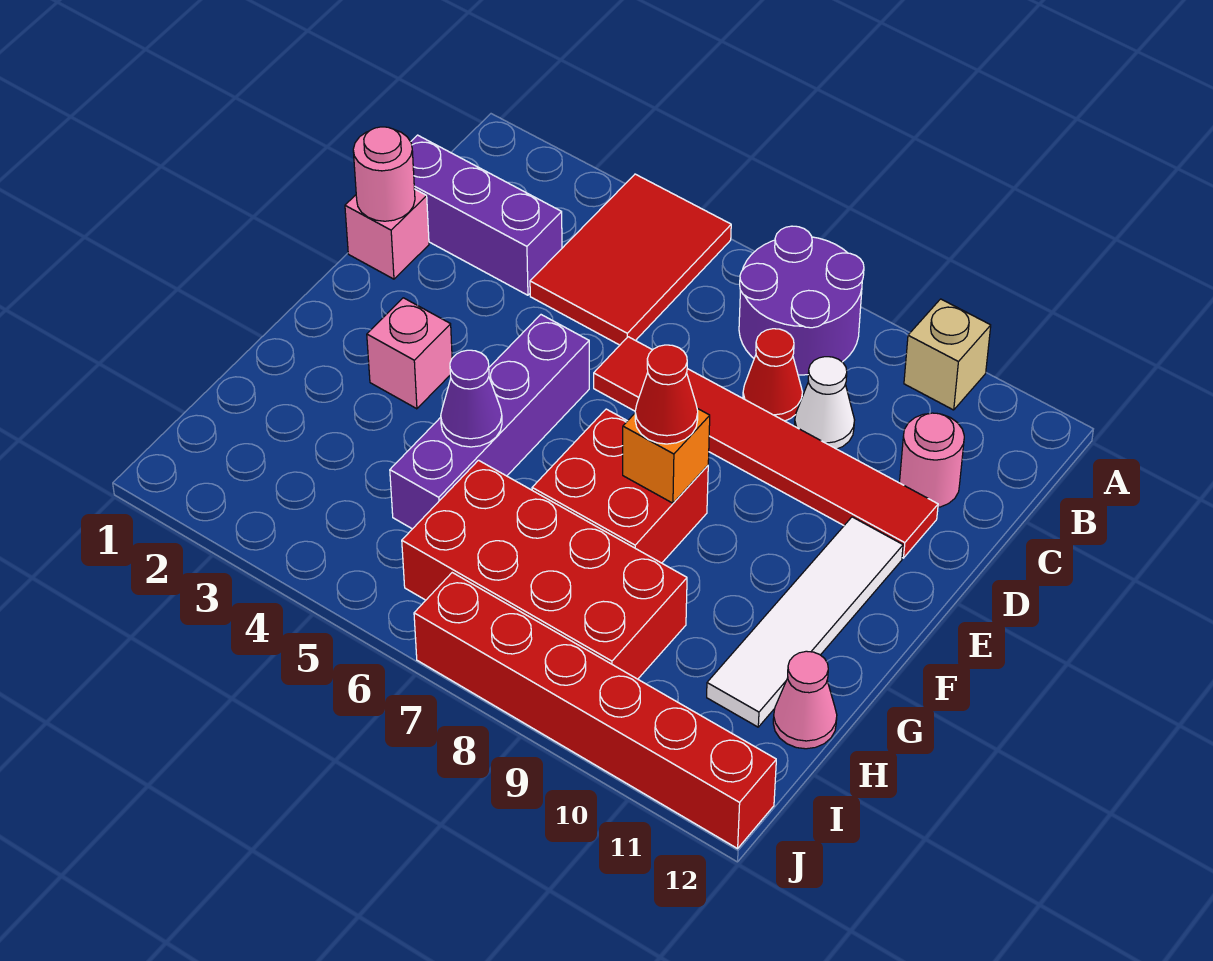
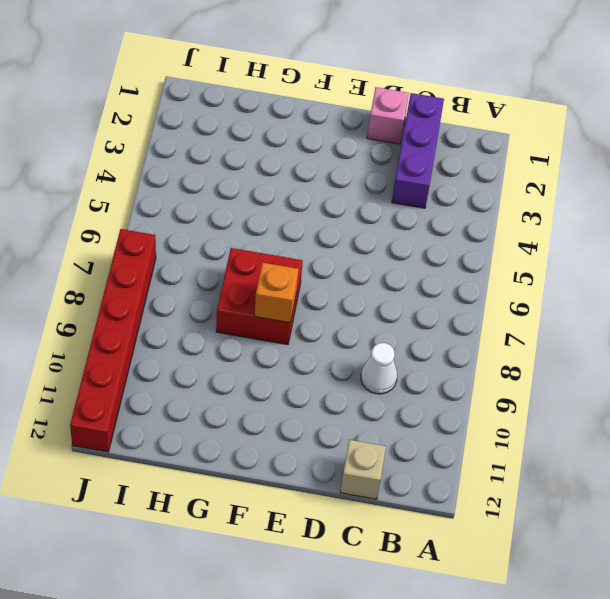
tan 1x1 brick [340,440,386,499] -> tan 1x1 brick moved to [904,299,991,410]
none -> red 2x3 tile [530,174,731,345]
none -> purple 2x2 round brick [739,226,864,375]
none -> red 1x1 cone [743,329,802,421]

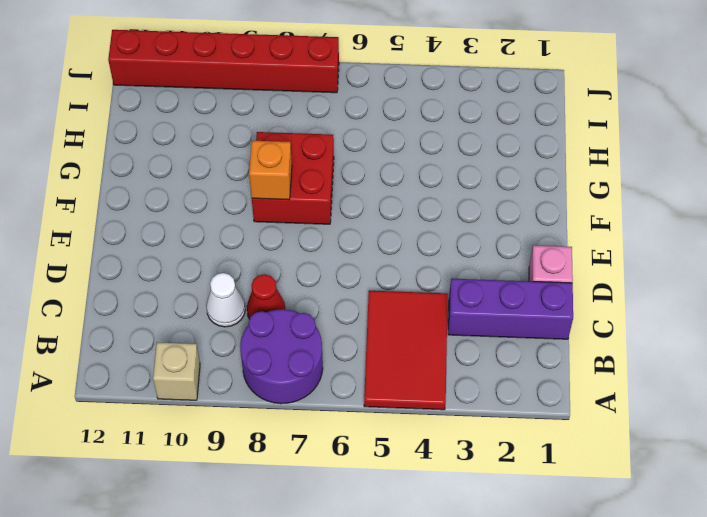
none -> pink 1x1 round brick [899,413,964,507]
none -> red 1x6 tile [594,337,938,558]
none -> purple 1x4 brick [390,315,589,529]

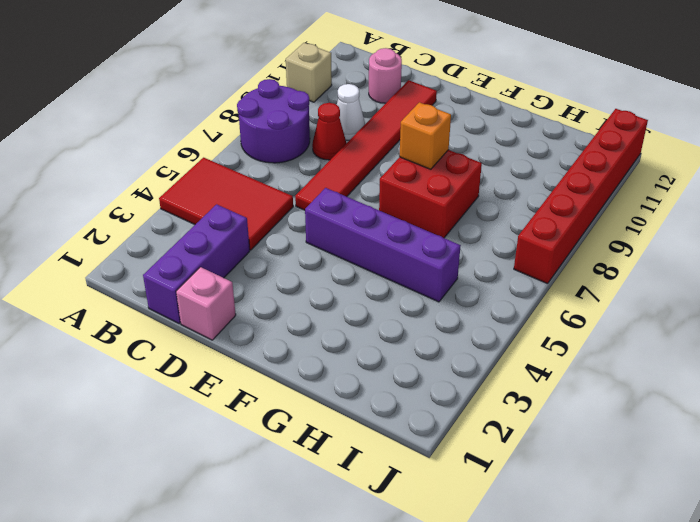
none -> white 1x4 tile [707,517,903,727]
none -> pink 1x1 brick [367,298,452,409]
none -> red 2x4 brick [402,460,687,679]

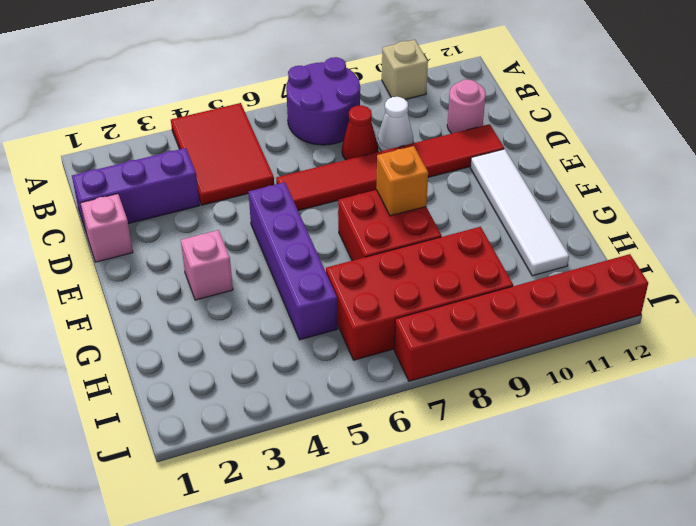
none -> pink 1x1 cone [773,651,837,749]
none -> pink 1x1 round brick [353,127,415,221]
none -> purple 1x1 cone [441,350,502,447]

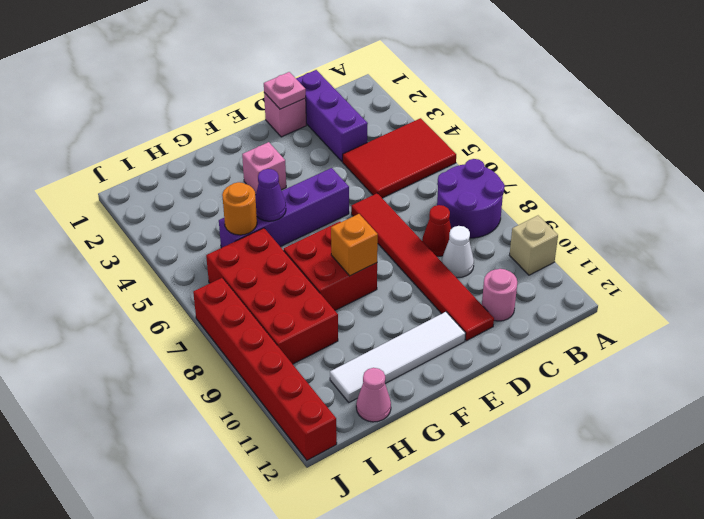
pink 1x1 plate [264,72,306,109] -> pink 1x1 round brick [353,127,415,221]
orange 1x1 round brick [222,182,257,235] -> none
none -> red 1x1 cone [635,345,698,444]

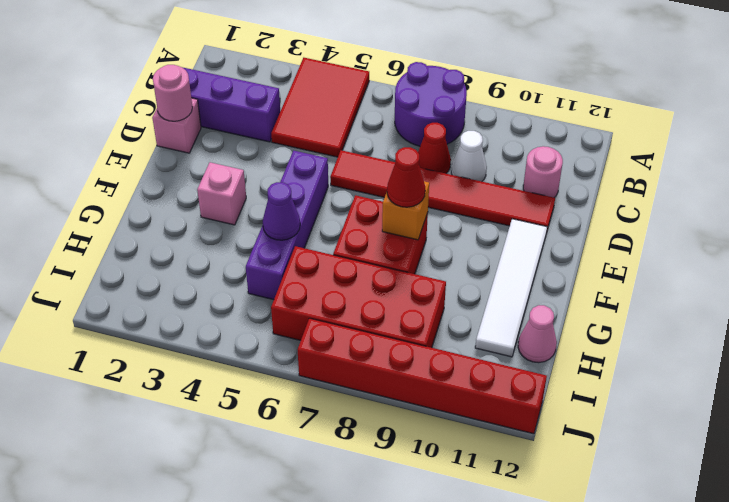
none -> tan 1x1 brick [904,299,991,410]

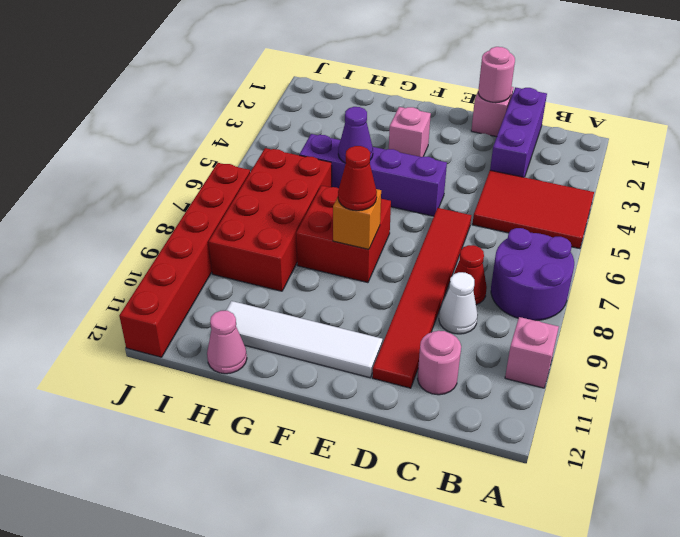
pink 1x1 brick [505,317,559,388] -> tan 1x1 brick [904,299,991,410]

